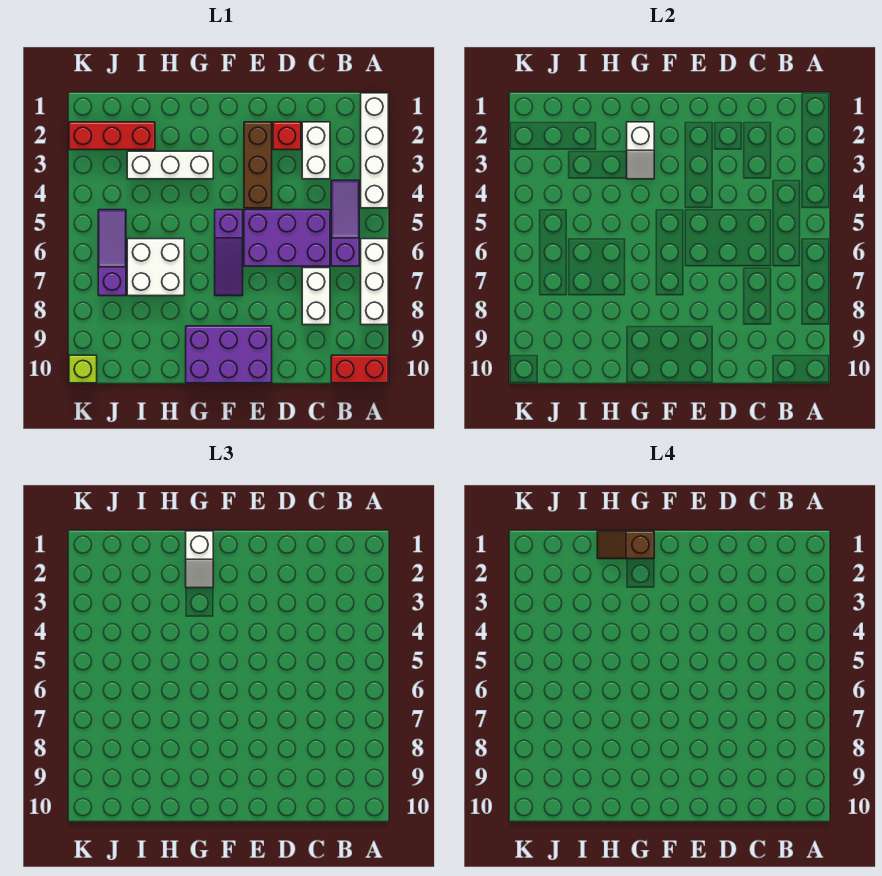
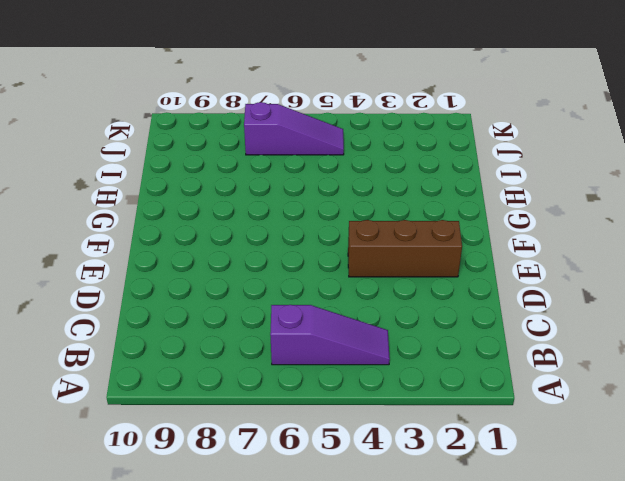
none -> white 1x4 brick [361,93,388,208]
none -> white 1x3 brick [361,239,388,325]
none -> red 1x2 brick [331,355,388,383]

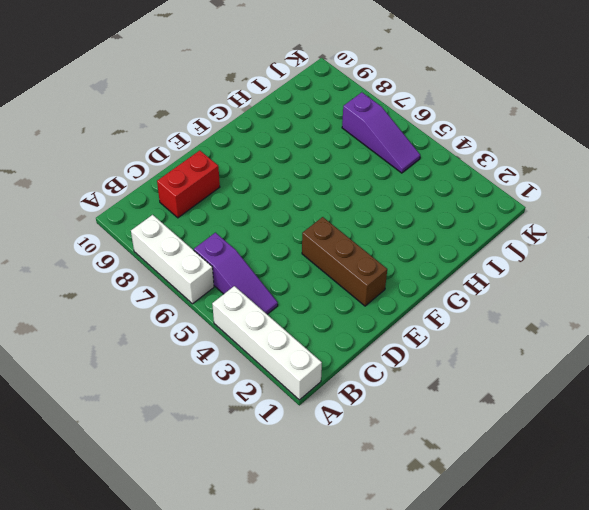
red 1x2 brick [157,151,220,218] -> red 1x2 brick moved to [331,355,388,383]
none -> white 1x2 brick [302,122,330,179]
none -> purple 2x3 brick [244,210,330,266]
none -> white 1x2 brick [302,268,330,325]

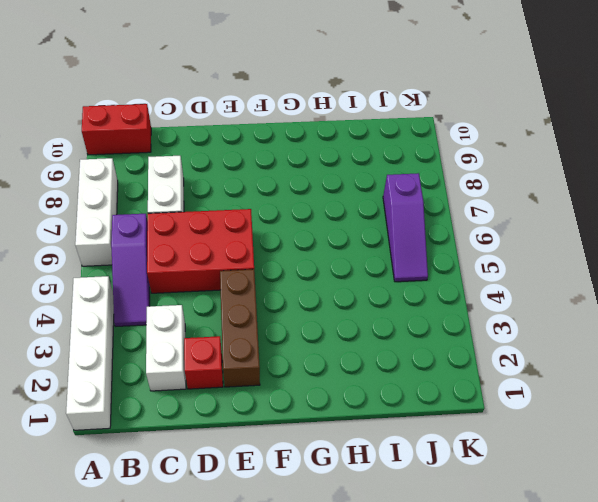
red 2x3 brick [147,209,254,293] -> purple 2x3 brick [244,210,330,266]
none -> purple 2x3 brick [186,326,272,383]
none -> purple 1x3 slope [215,210,243,296]
none -> white 1x3 brick [127,151,213,179]

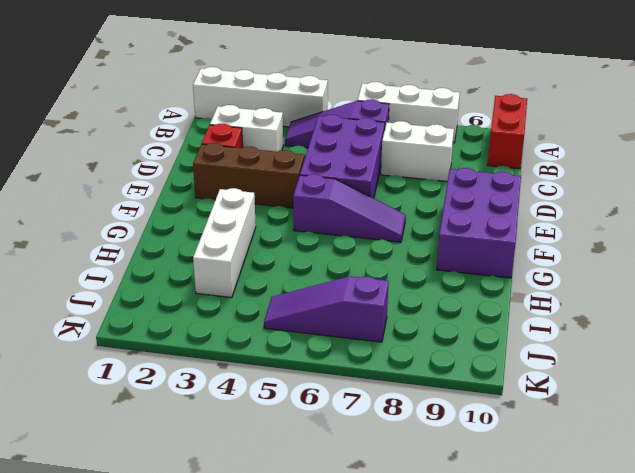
none -> white 2x2 brick [127,239,184,296]
none -> red 1x3 brick [69,122,155,150]
none -> lime 1x1 brick [69,355,97,383]

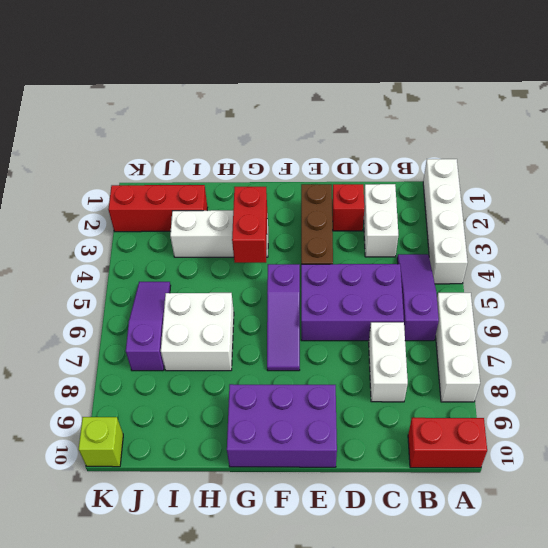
red 1x2 brick [232,187,267,263] -> white 1x2 slope [627,122,654,179]
none -> white 1x2 slope [186,531,213,588]
none -> brown 1x2 slope [597,531,654,559]

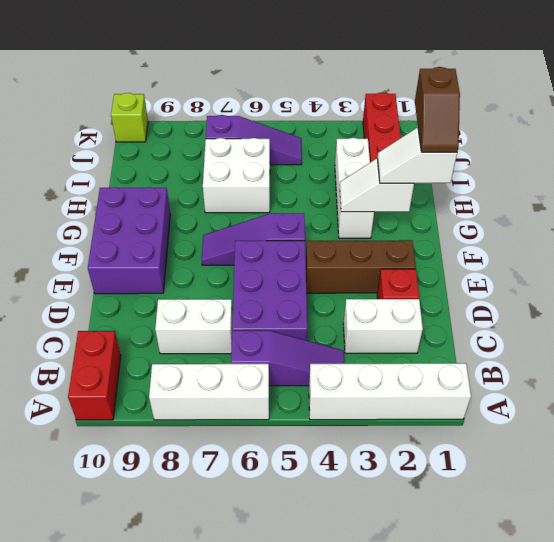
brown 1x2 slope [415,67,460,152] -> brown 1x2 slope turned to [597,531,654,559]

